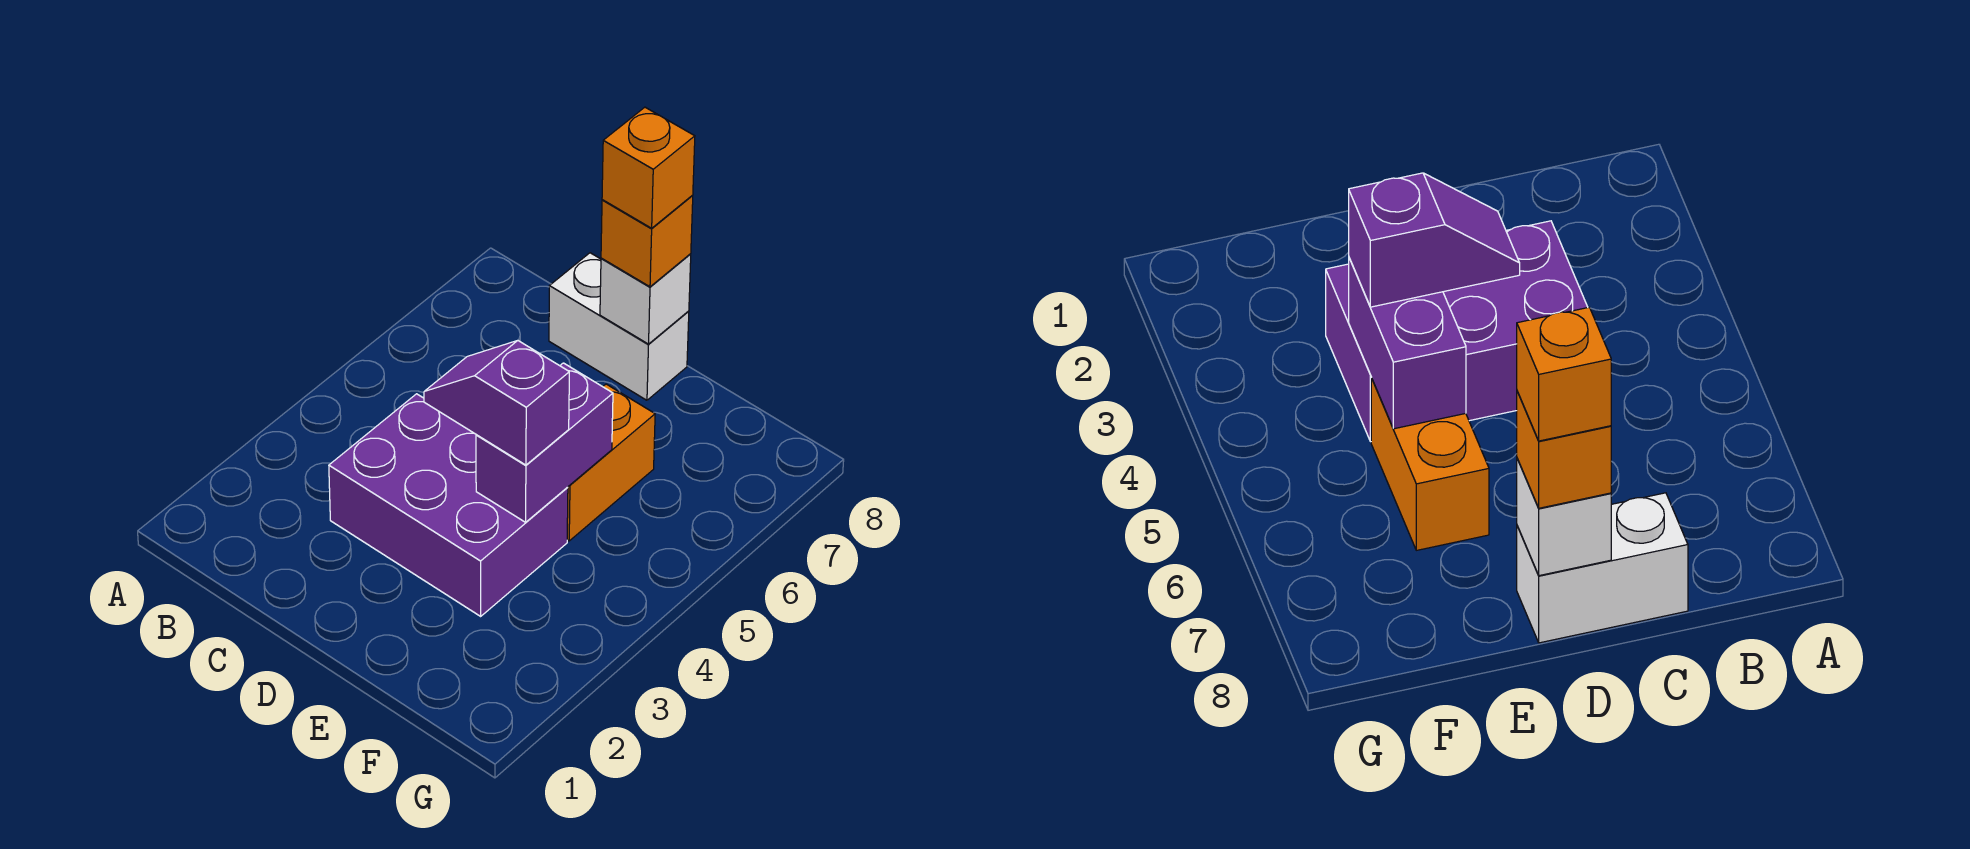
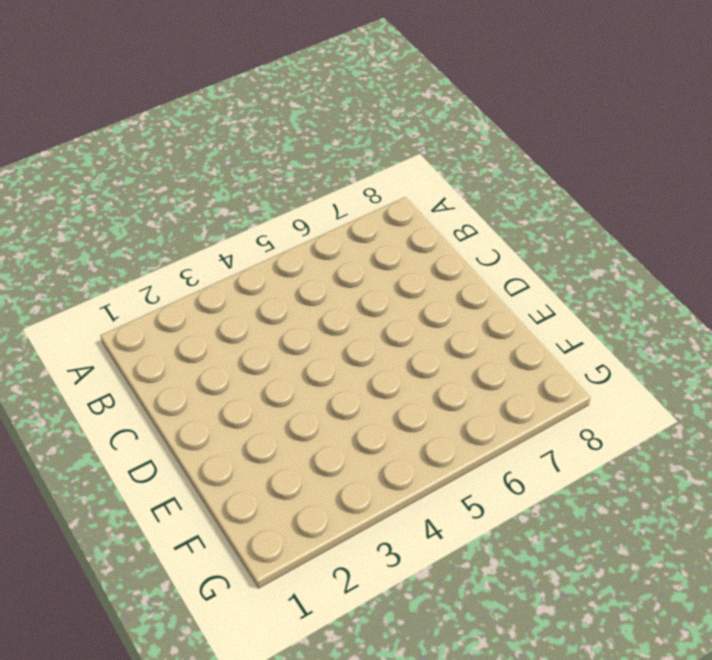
none -> purple 2x3 brick [329,394,568,616]
none -> white 1x2 brick [549,253,689,400]

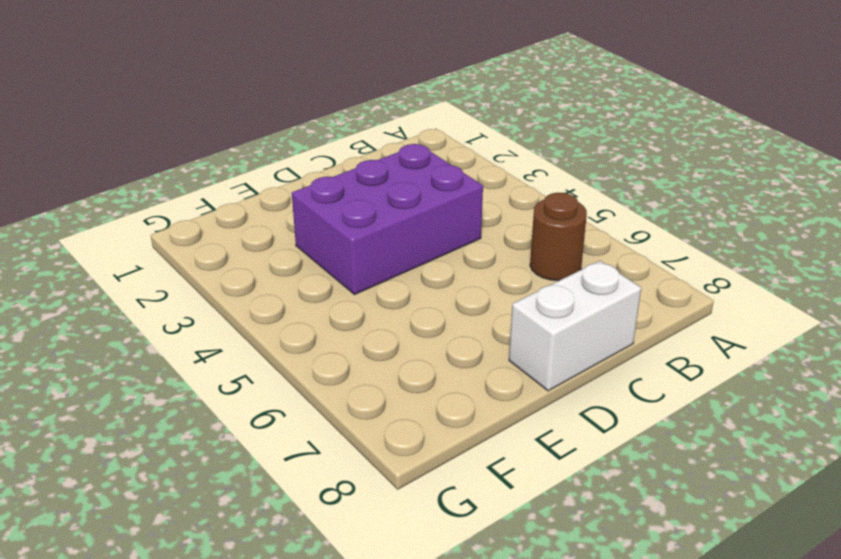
brown 1x1 round brick [530,193,587,281] -> none
none -> orange 1x2 brick [567,384,655,541]
none -> white 1x1 brick [600,254,691,344]

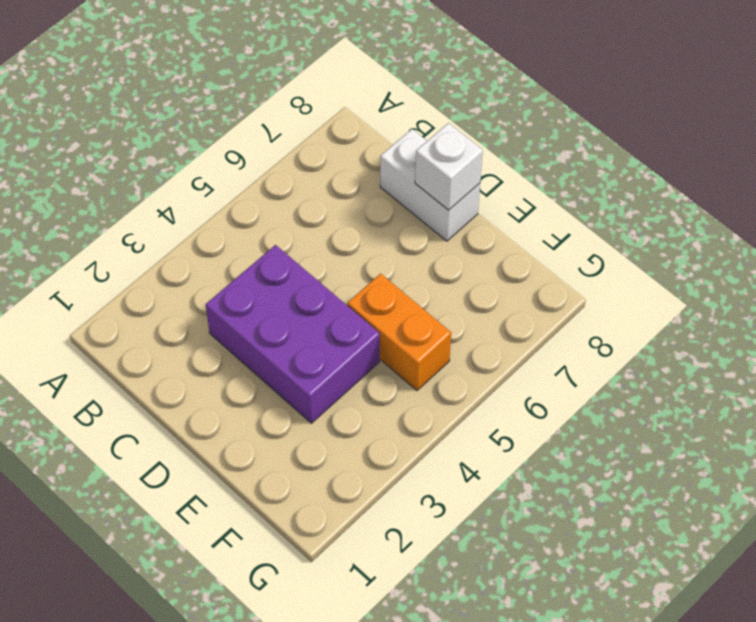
orange 1x2 brick [347,274,451,390] -> orange 1x2 brick turned to [567,384,655,541]
none -> purple 1x2 brick [476,363,613,522]
none -> purple 1x2 slope [424,341,569,465]

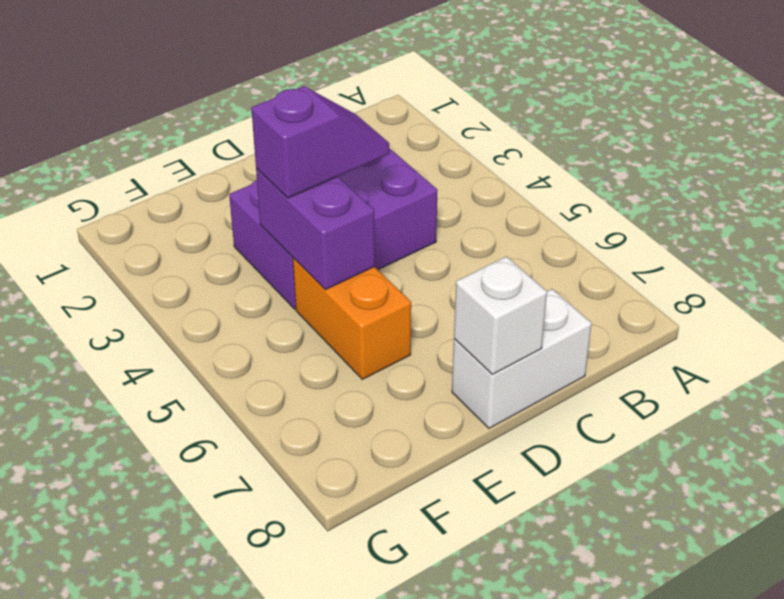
none -> orange 1x1 brick [601,195,693,287]
none -> orange 1x1 brick [602,107,695,228]

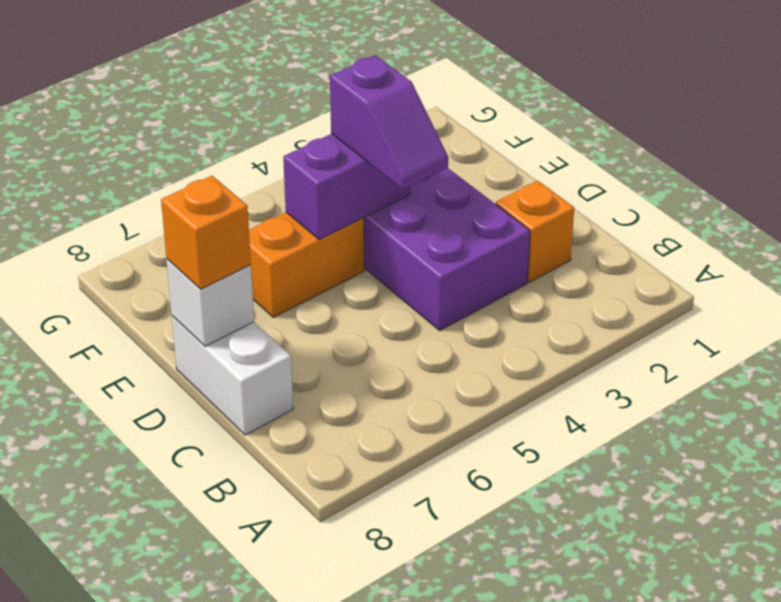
orange 1x1 brick [496,181,574,282] -> orange 1x1 brick moved to [602,107,695,228]

